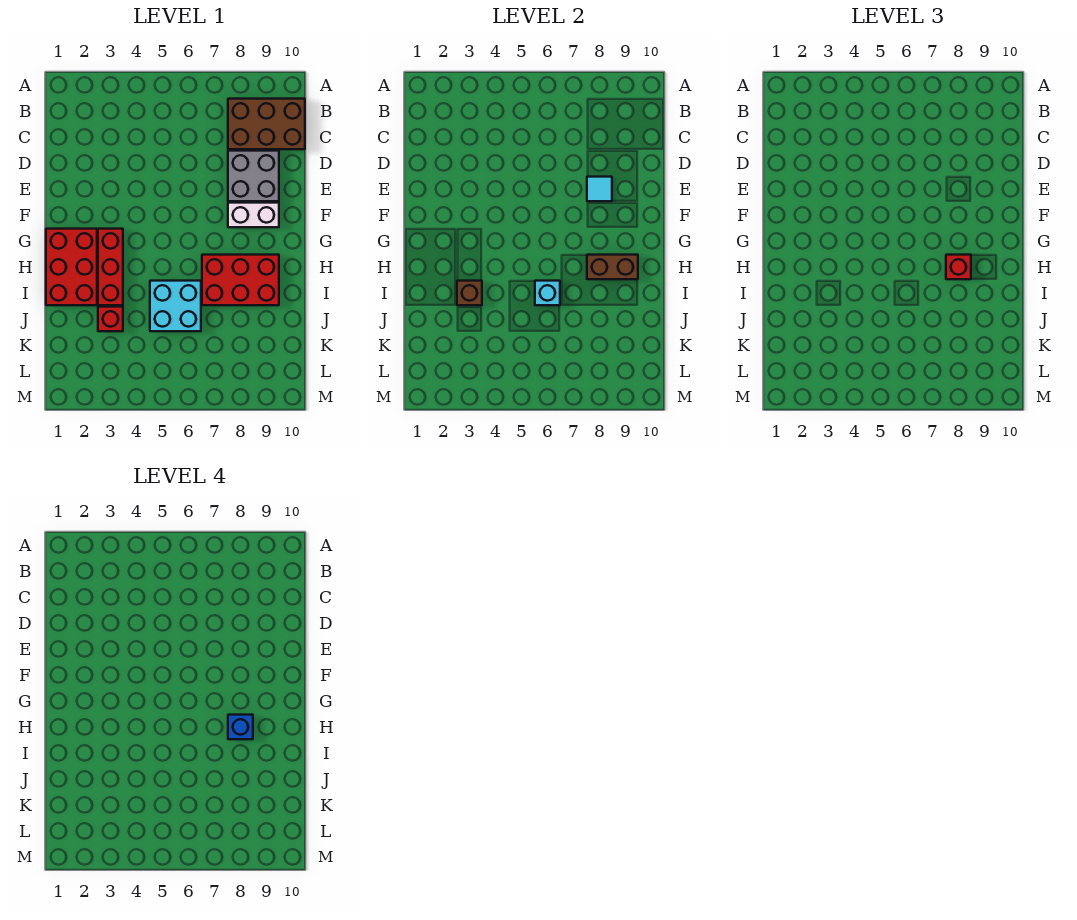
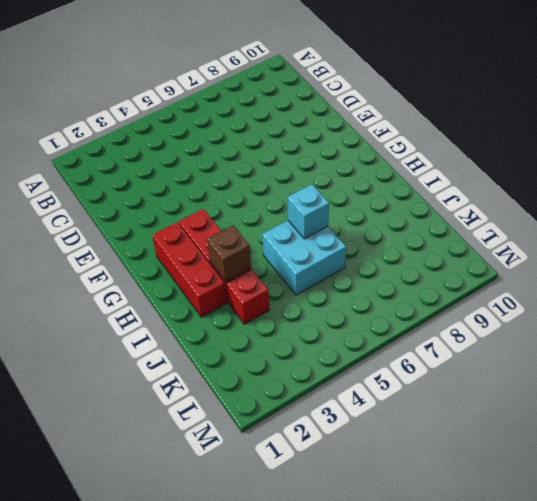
red 1x3 brick [152,222,227,317] -> red 2x3 brick [46,229,97,305]
none -> brown 2x3 brick [228,99,305,149]
none -> grey 2x2 brick [228,151,279,201]
none -> white 1x2 brick [228,203,279,227]

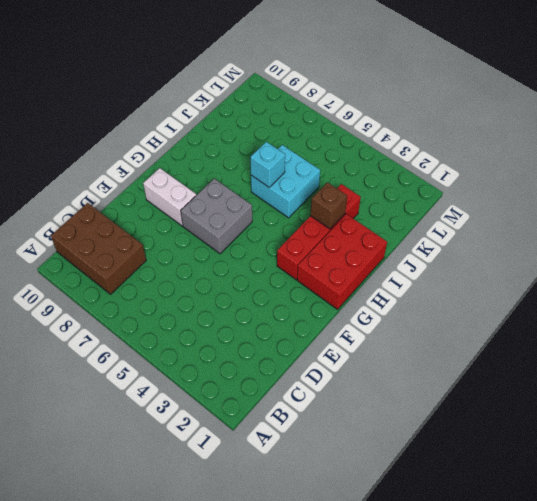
grey 2x2 brick [181,179,252,254] -> grey 2x2 brick moved to [228,151,279,201]
none -> red 2x3 brick [202,255,279,305]
none -> cyan 1x1 tile [587,177,612,201]
none -> brown 1x2 brick [587,255,638,279]

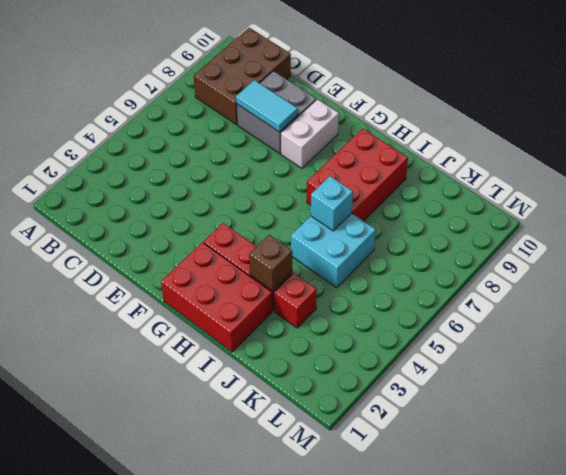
cyan 1x2 tile [236,80,298,132] -> cyan 1x1 tile [587,177,612,201]
none -> brown 1x2 brick [587,255,638,279]
none -> red 1x1 brick [946,255,971,279]
none -> blue 1x1 brick [228,715,253,739]

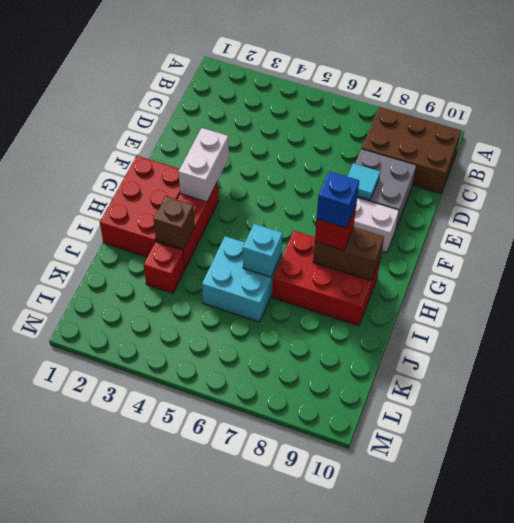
white 1x2 brick [179,128,229,202] -> none

